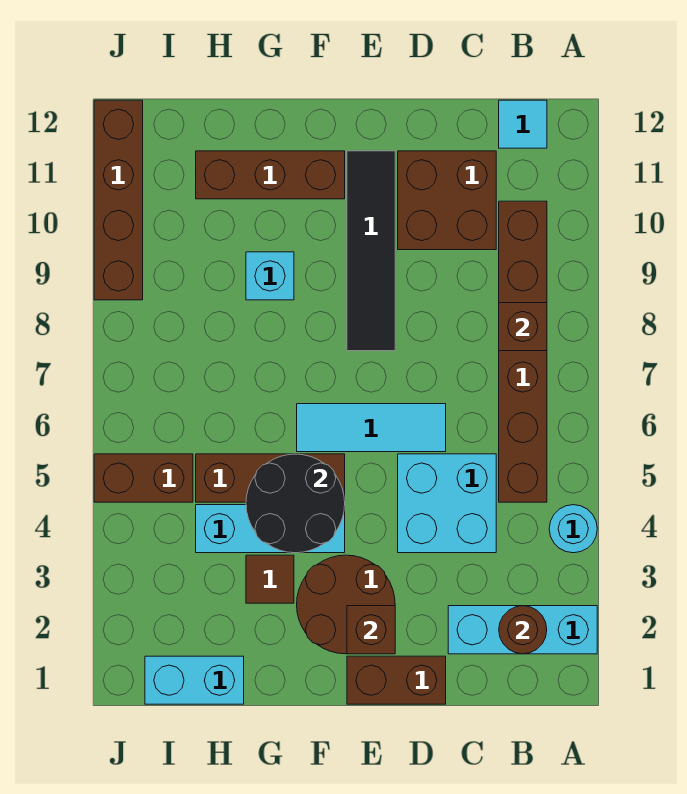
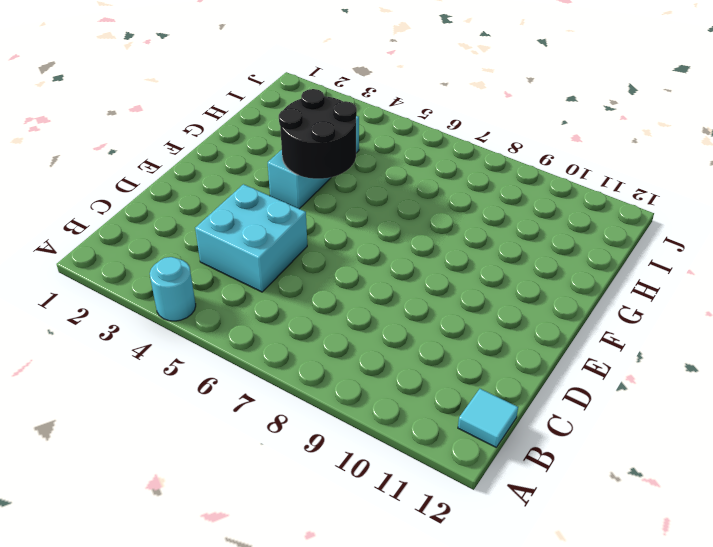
none -> cyan 1x3 brick [448,606,597,654]
none -> brown 1x6 brick [499,201,547,502]
none -> brown 2x2 brick [398,151,496,250]

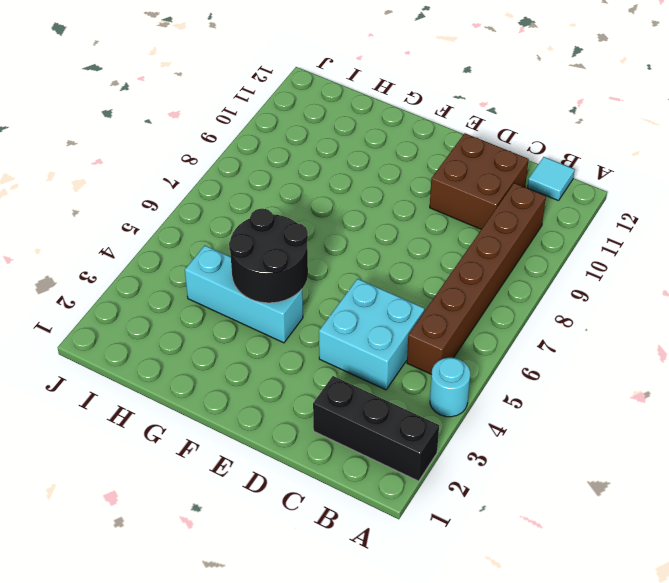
black 1x3 brick [313,376,439,481] -> cyan 1x3 brick [448,606,597,654]
none -> brown 1x2 brick [347,656,446,704]
none -> cyan 1x3 tile [297,404,446,452]
none -> brown 2x2 round brick [297,555,395,654]

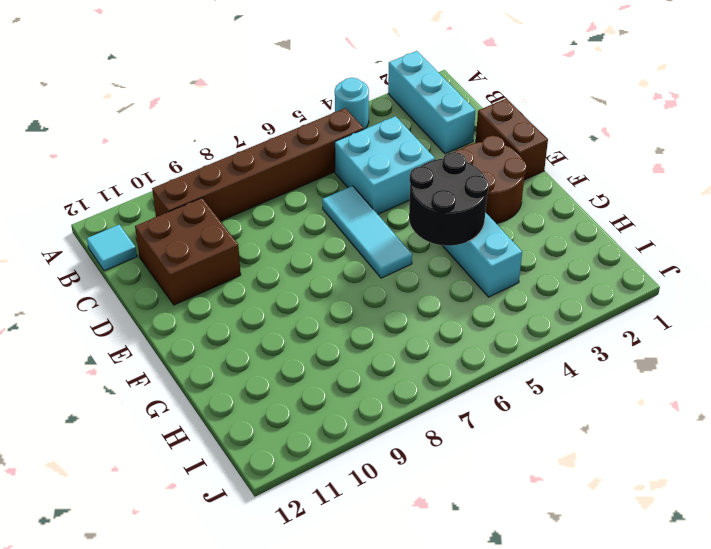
none -> black 1x4 tile [347,151,395,351]
none -> brown 1x3 brick [196,454,345,502]
none -> brown 1x3 brick [196,151,345,199]

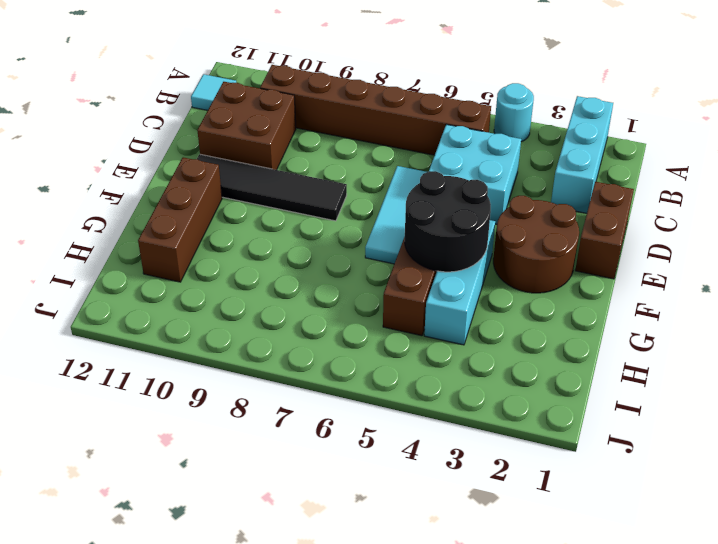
none -> brown 1x1 tile [246,555,294,603]
none -> cyan 1x1 brick [246,252,294,300]
none -> cyan 1x2 brick [145,656,244,704]

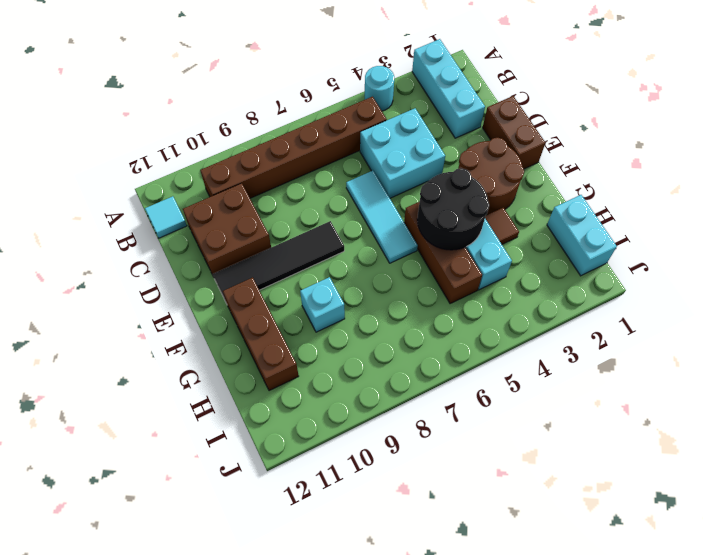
none -> brown 1x2 brick [94,454,193,502]
none -> brown 1x4 brick [94,100,143,300]
none -> brown 1x1 round brick [499,606,547,654]

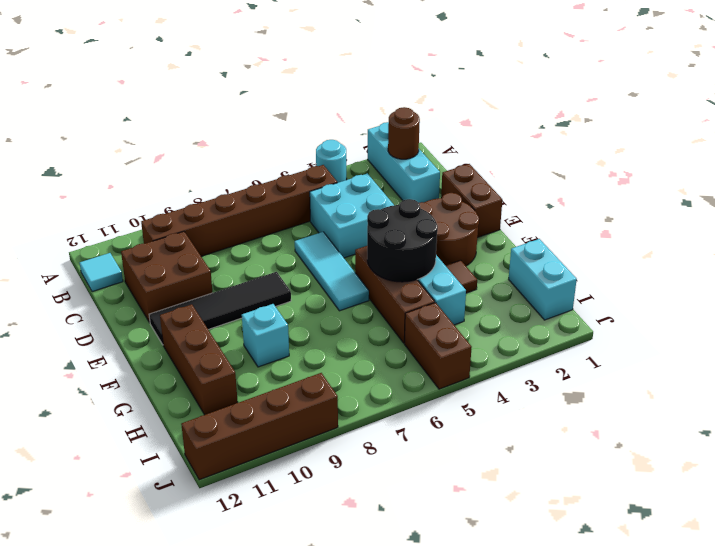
none -> brown 1x1 brick [499,303,547,351]
none -> brown 1x1 brick [347,606,395,654]

